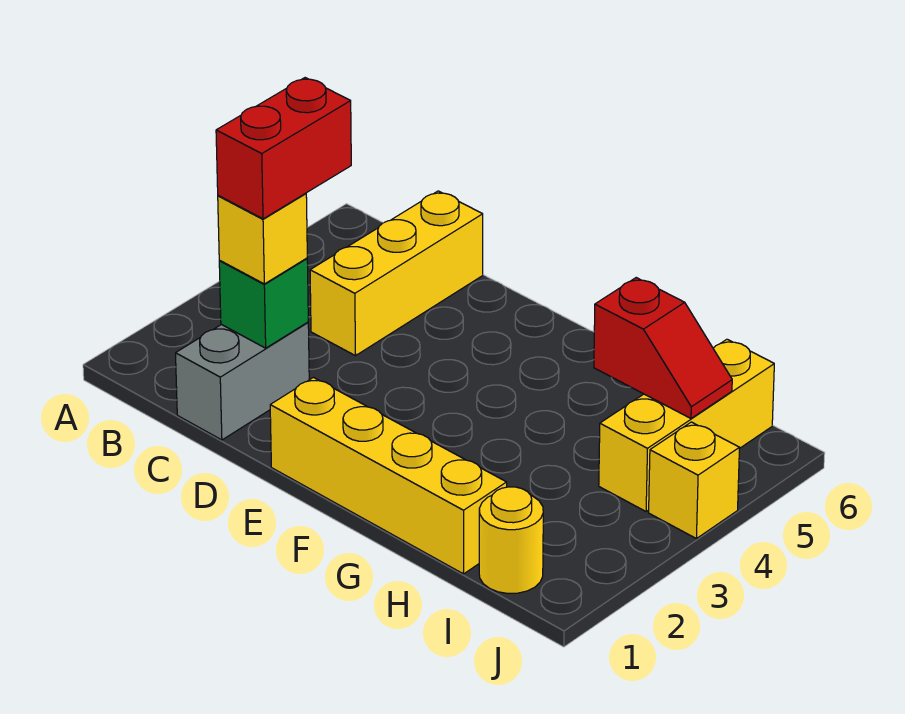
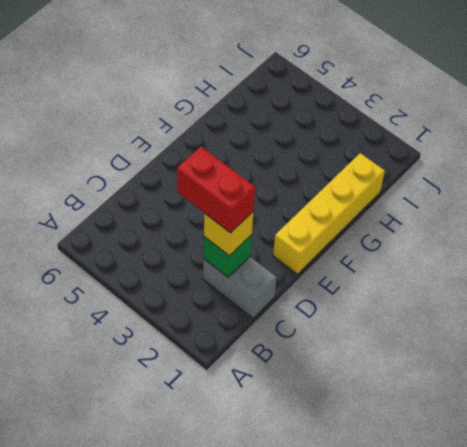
none -> yellow 1x3 brick [310,191,483,356]
none -> yellow 1x1 round brick [479,487,543,594]

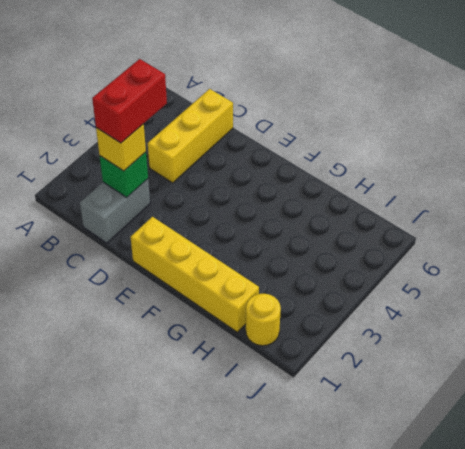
none -> yellow 1x3 brick [599,339,774,511]
none -> yellow 1x1 brick [649,422,739,539]

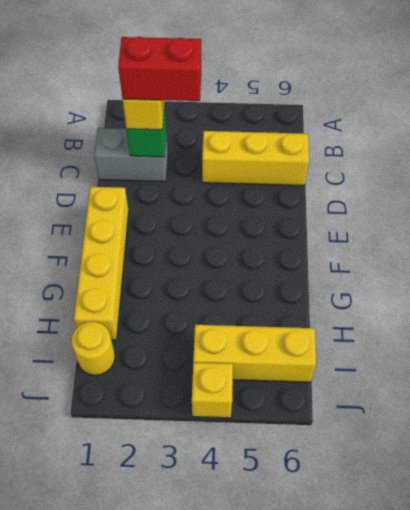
none -> red 1x2 slope [594,278,732,418]

